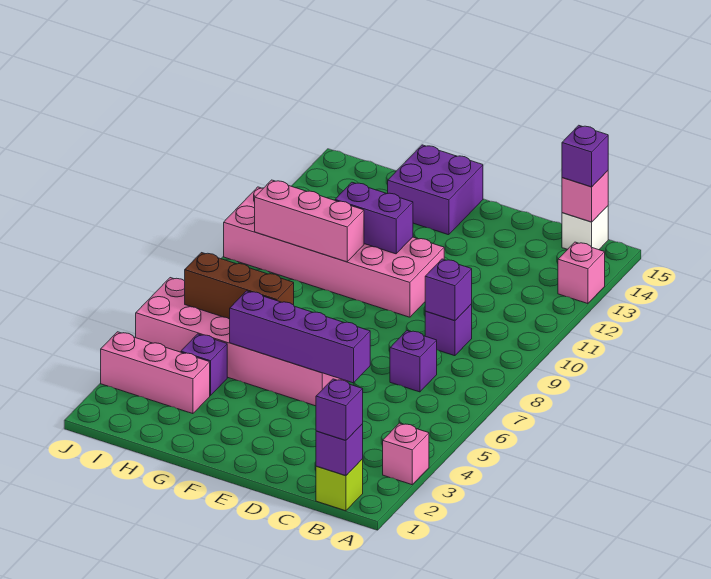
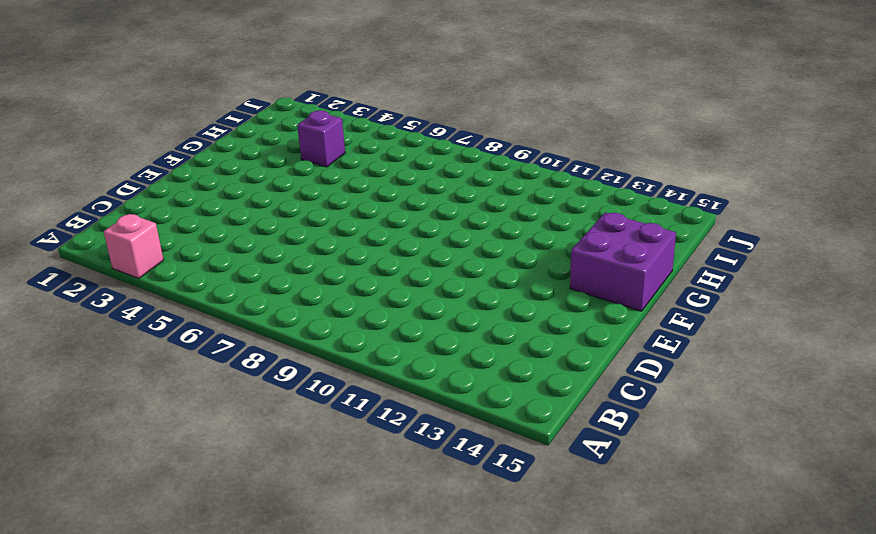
none -> pink 1x1 brick [558,242,605,304]
none -> lime 1x1 brick [316,459,363,511]
none -> white 1x1 brick [562,206,608,250]

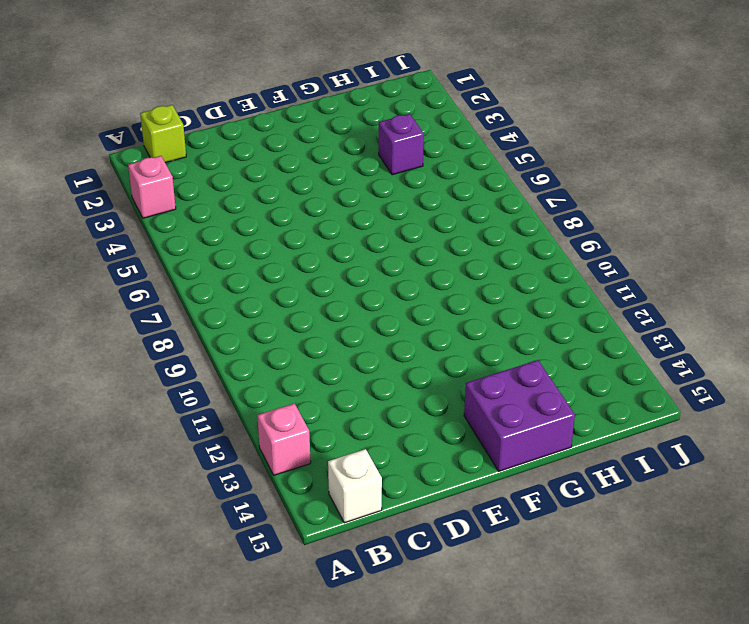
none -> purple 1x1 brick [390,331,437,392]
none -> purple 1x1 brick [425,304,472,356]
none -> pink 2x6 brick [136,278,348,406]

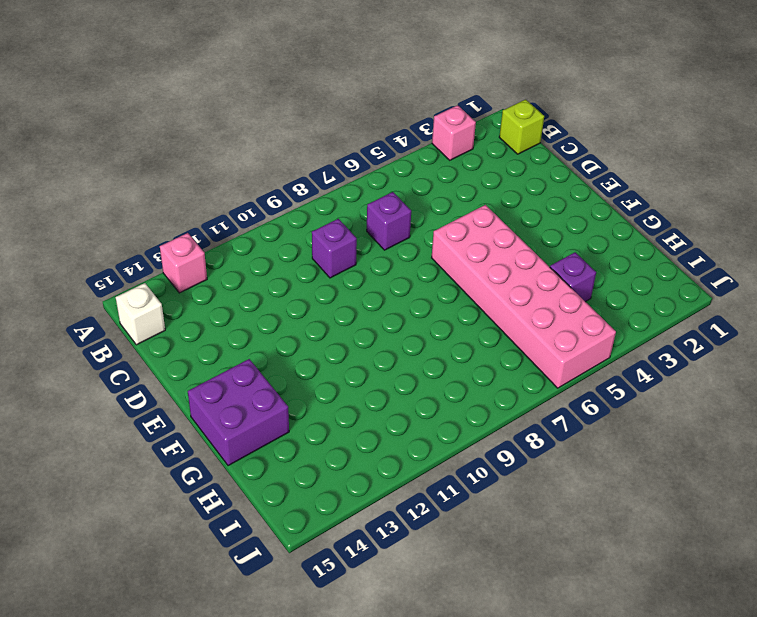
none -> pink 2x6 brick [224,187,444,317]
none -> pink 1x3 brick [101,332,210,414]
none -> purple 1x1 brick [316,424,363,476]

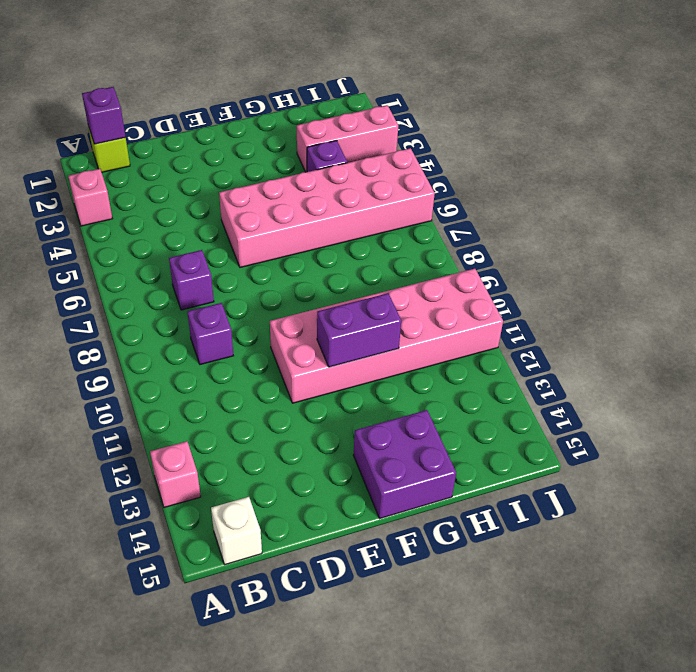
none -> pink 1x1 brick [562,171,608,222]
none -> purple 1x1 brick [425,259,472,321]
none -> purple 1x4 brick [230,291,370,383]

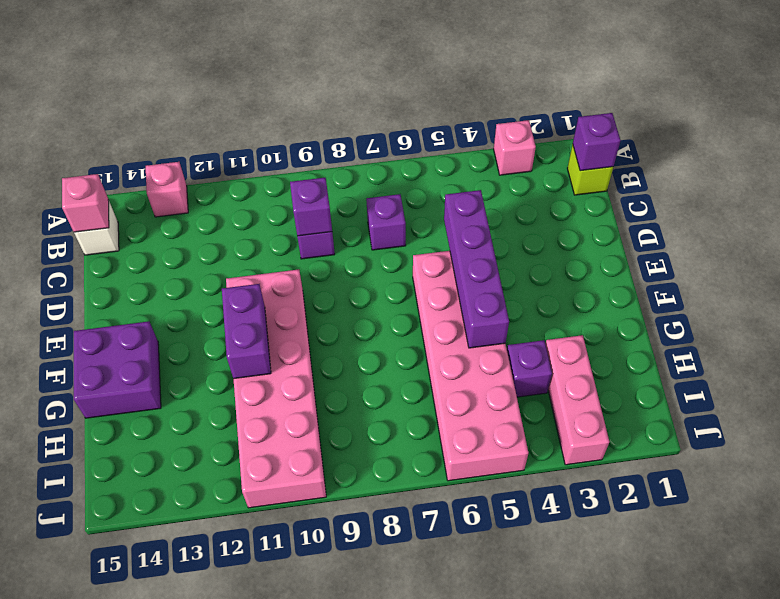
none -> brown 1x3 brick [185,253,294,319]
none -> pink 1x3 brick [255,180,364,262]
none -> purple 1x1 brick [316,379,363,441]

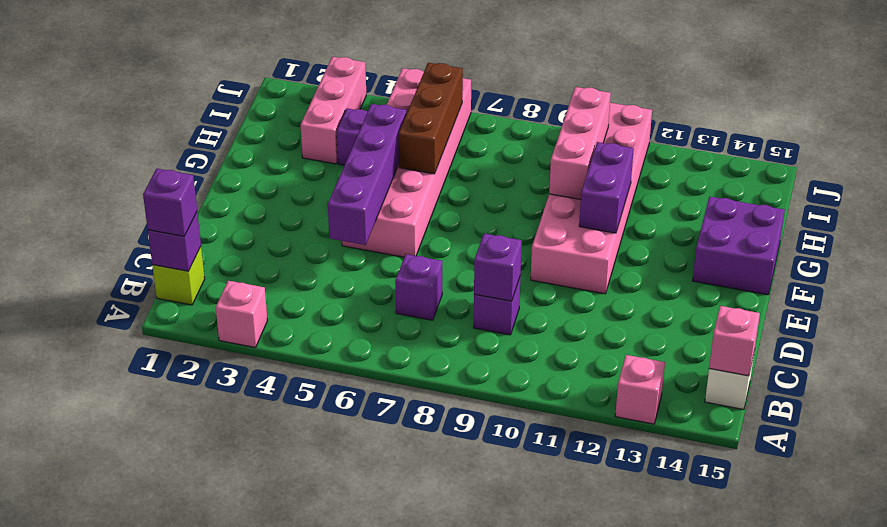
none -> purple 1x1 brick [562,125,608,187]

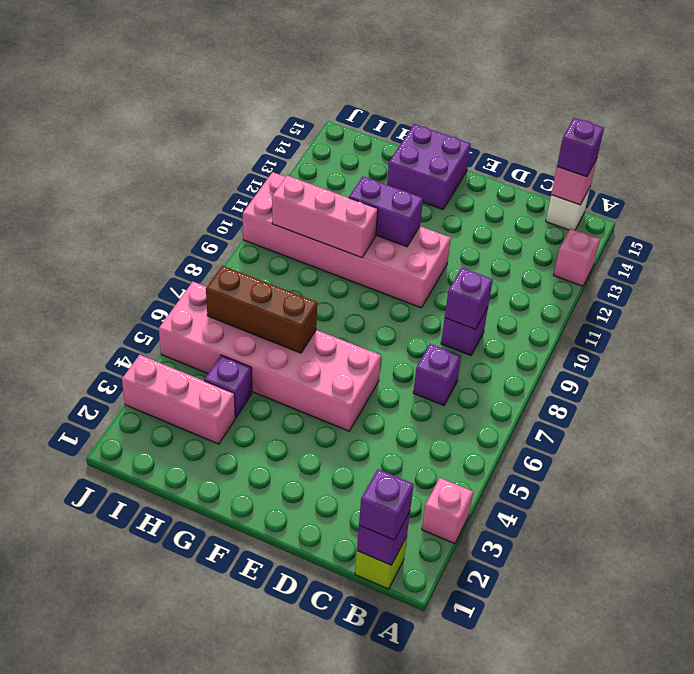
none -> purple 1x4 brick [230,291,370,383]

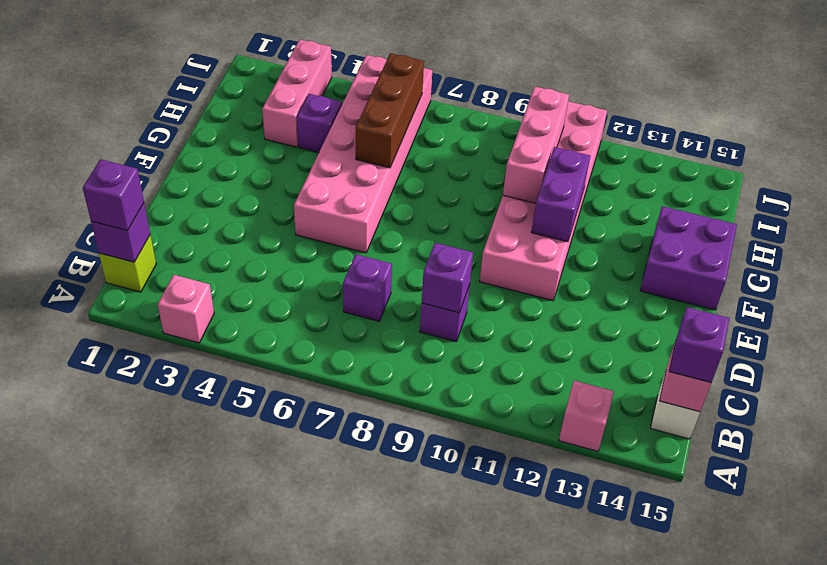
none -> purple 1x4 brick [230,291,370,383]

